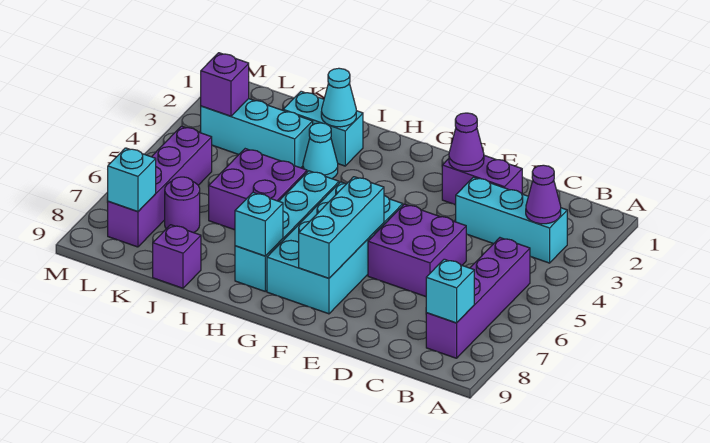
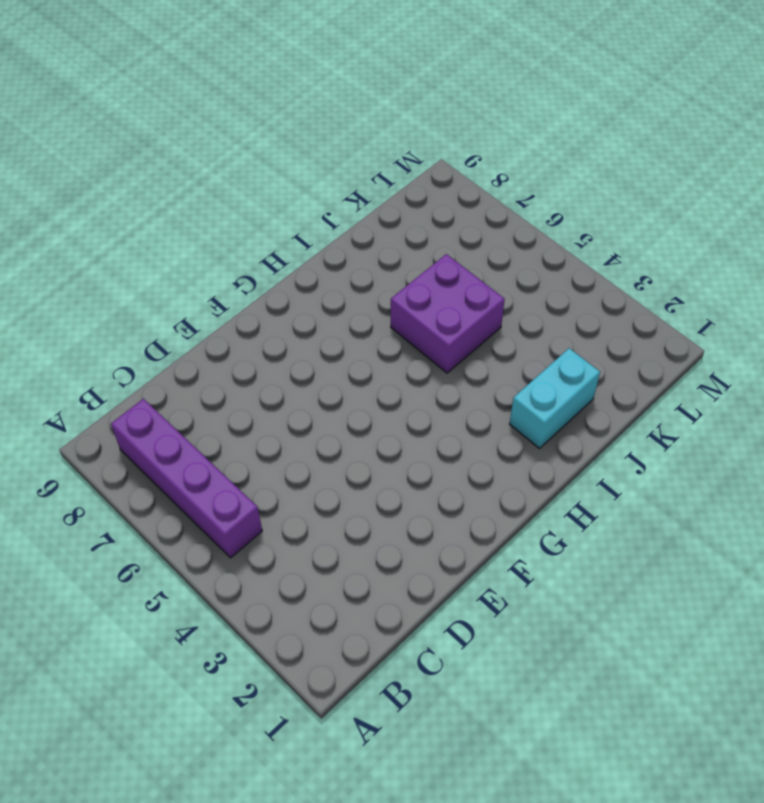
none -> cyan 1x3 brick [456,177,567,263]
none -> purple 1x2 brick [442,155,522,205]
none -> purple 2x2 brick [368,204,466,297]

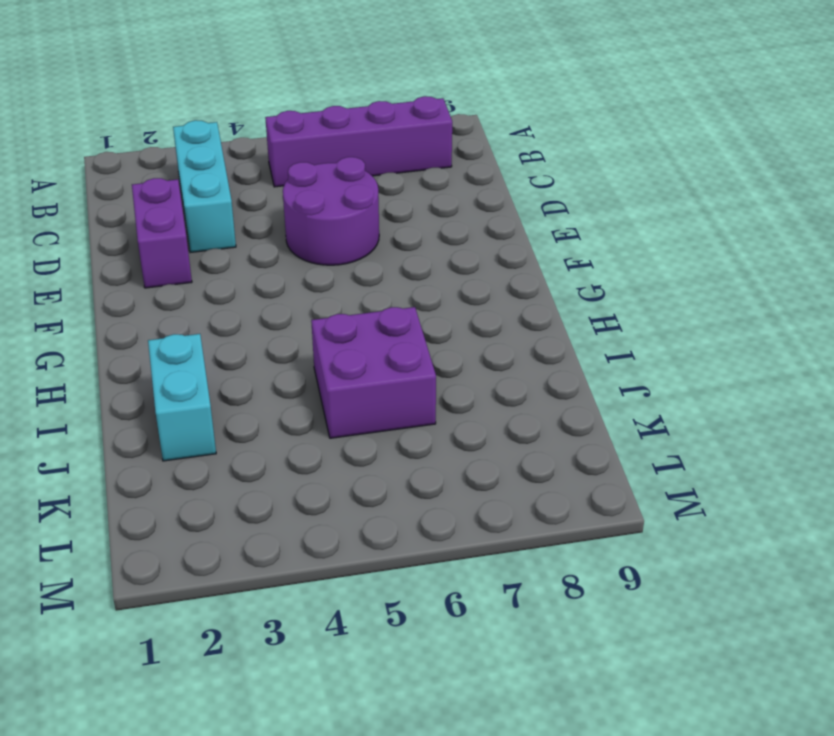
purple 2x2 round brick [283,157,379,265] -> purple 2x2 brick [368,204,466,297]
none -> cyan 2x4 brick [267,182,403,314]
none -> cyan 1x4 brick [235,171,339,291]
none -> cyan 1x1 cone [303,123,338,179]

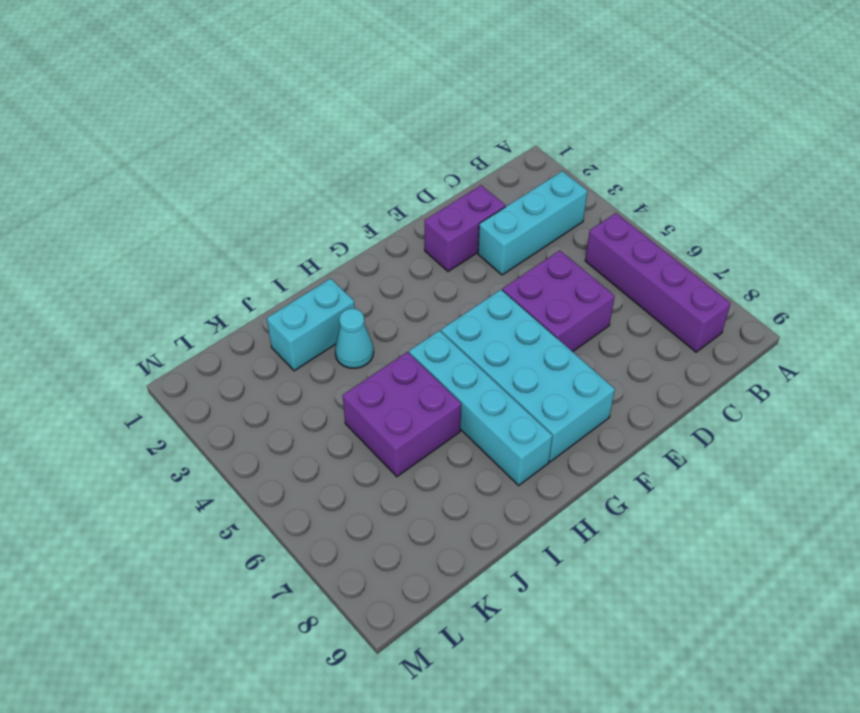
none -> cyan 1x3 brick [201,99,313,168]
none -> purple 1x1 brick [153,225,201,288]
none -> purple 1x1 round brick [165,177,200,233]

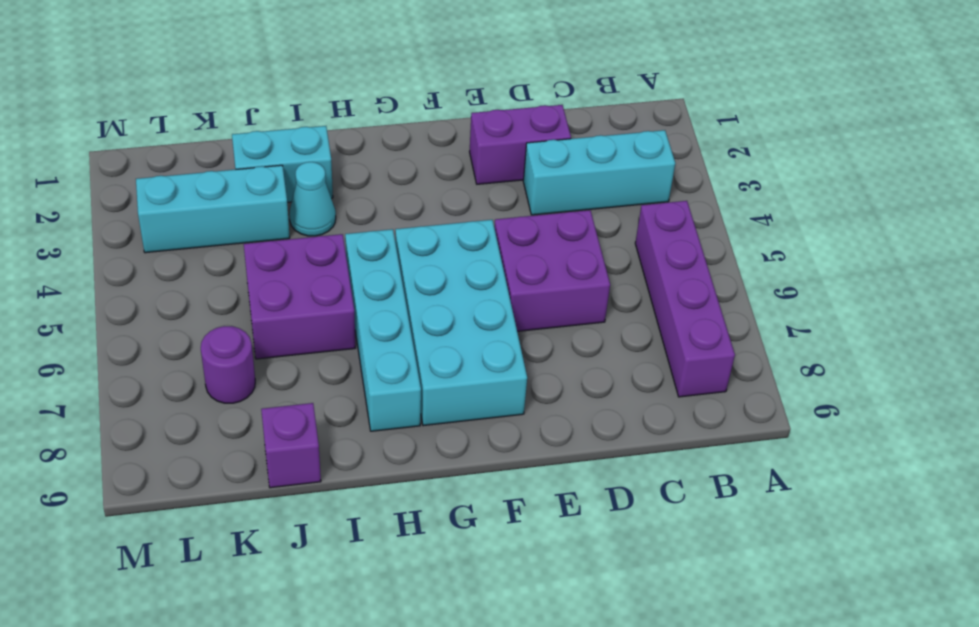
none -> purple 1x4 brick [108,126,212,247]
none -> purple 1x1 cone [526,165,561,224]
none -> cyan 1x1 brick [426,259,474,323]

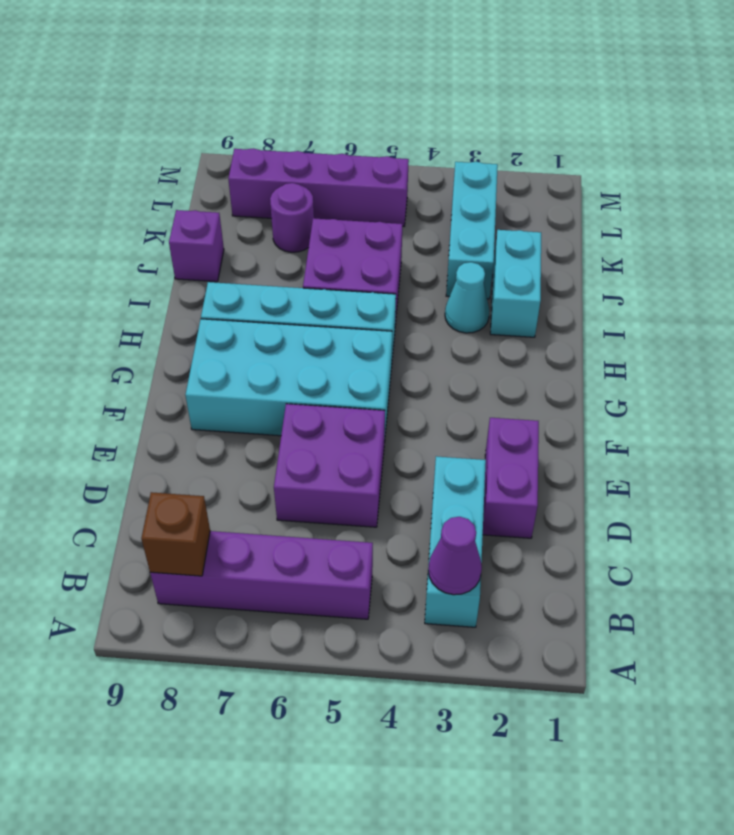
brown 1x1 brick [141,492,210,576] -> cyan 1x1 brick [426,259,474,323]
none -> purple 1x1 cone [449,113,484,171]
none -> cyan 1x3 brick [299,177,384,278]
none -> cyan 1x1 brick [235,193,283,256]

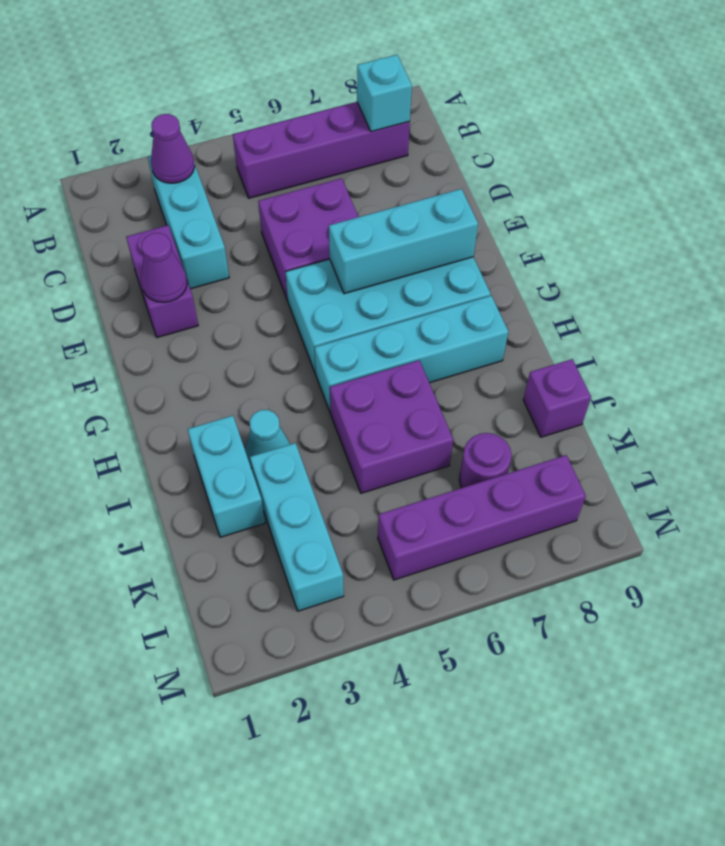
none -> cyan 1x1 brick [235,193,283,256]
none -> cyan 1x1 cone [321,68,356,127]
none -> purple 1x1 brick [201,53,249,116]

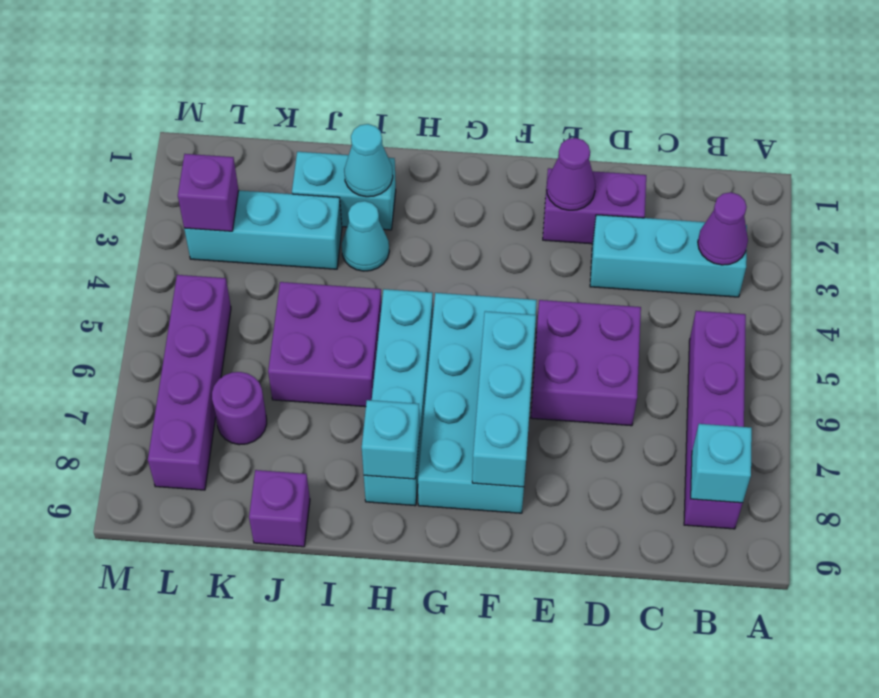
none -> cyan 1x1 brick [108,148,156,211]

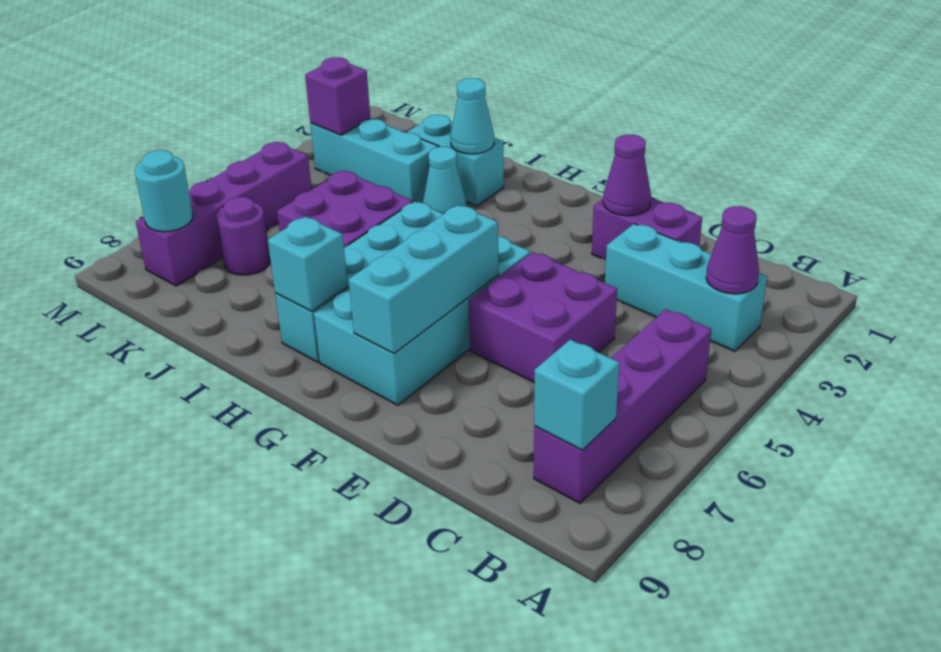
cyan 1x1 round brick [135,150,193,232] -> cyan 1x1 brick [108,148,156,211]
none -> purple 1x1 brick [153,225,201,288]

